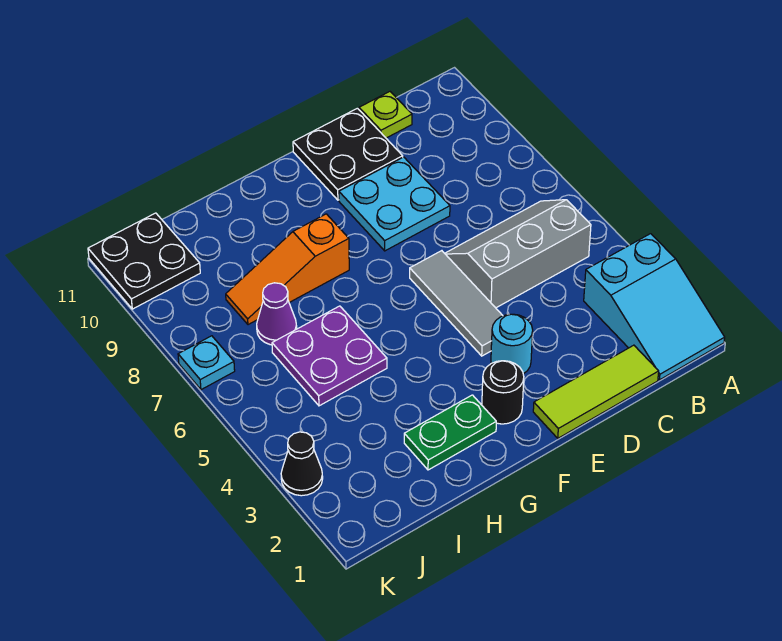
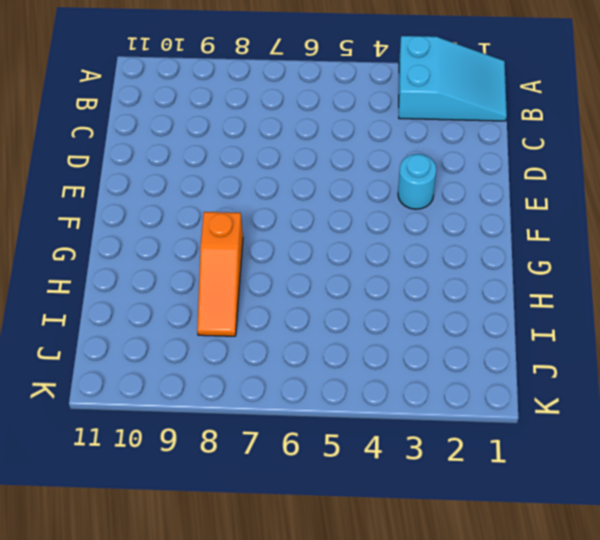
none -> grey 2x3 slope [445,200,591,308]
none -> lime 1x3 tile [533,345,659,438]
none -> lime 1x1 plate [359,92,412,138]

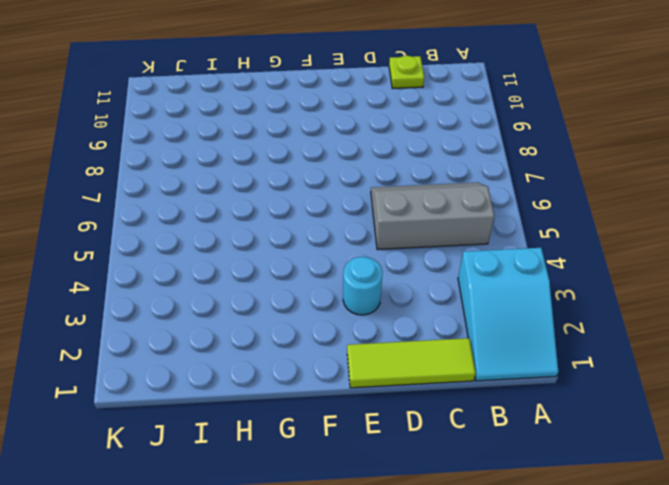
none -> cyan 2x2 plate [339,157,450,251]
none -> black 2x2 plate [293,108,403,200]
none -> grey 1x3 tile [410,251,503,356]

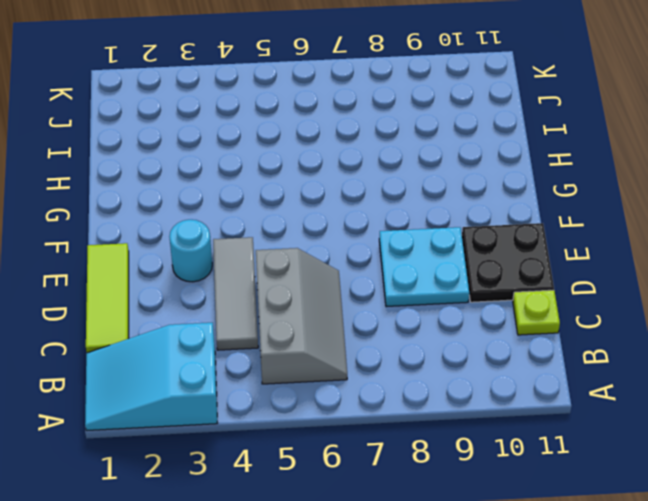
grey 1x3 tile [213,237,258,350] -> grey 1x3 tile turned to [410,251,503,356]
none -> black 1x1 round brick [482,361,524,424]
none -> green 1x2 plate [404,395,496,470]
none -> orange 1x3 slope [226,214,349,325]

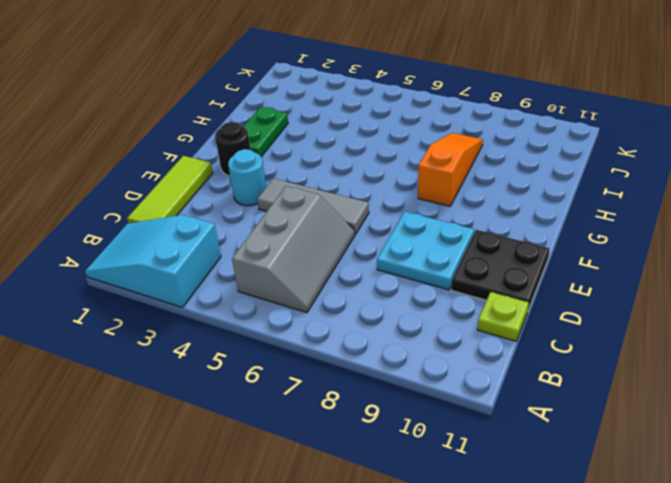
none -> purple 2x2 plate [272,306,387,406]
none -> purple 1x1 cone [257,283,297,345]
none -> black 2x2 plate [88,213,200,309]

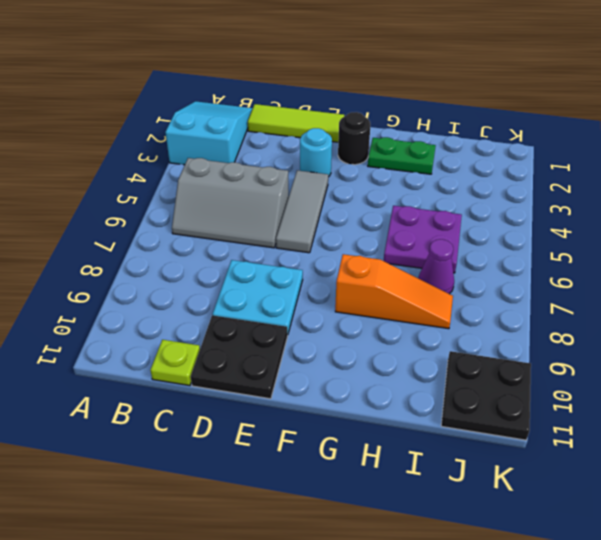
none -> black 1x1 cone [281,432,323,496]
none -> cyan 1x1 plate [178,336,235,390]

